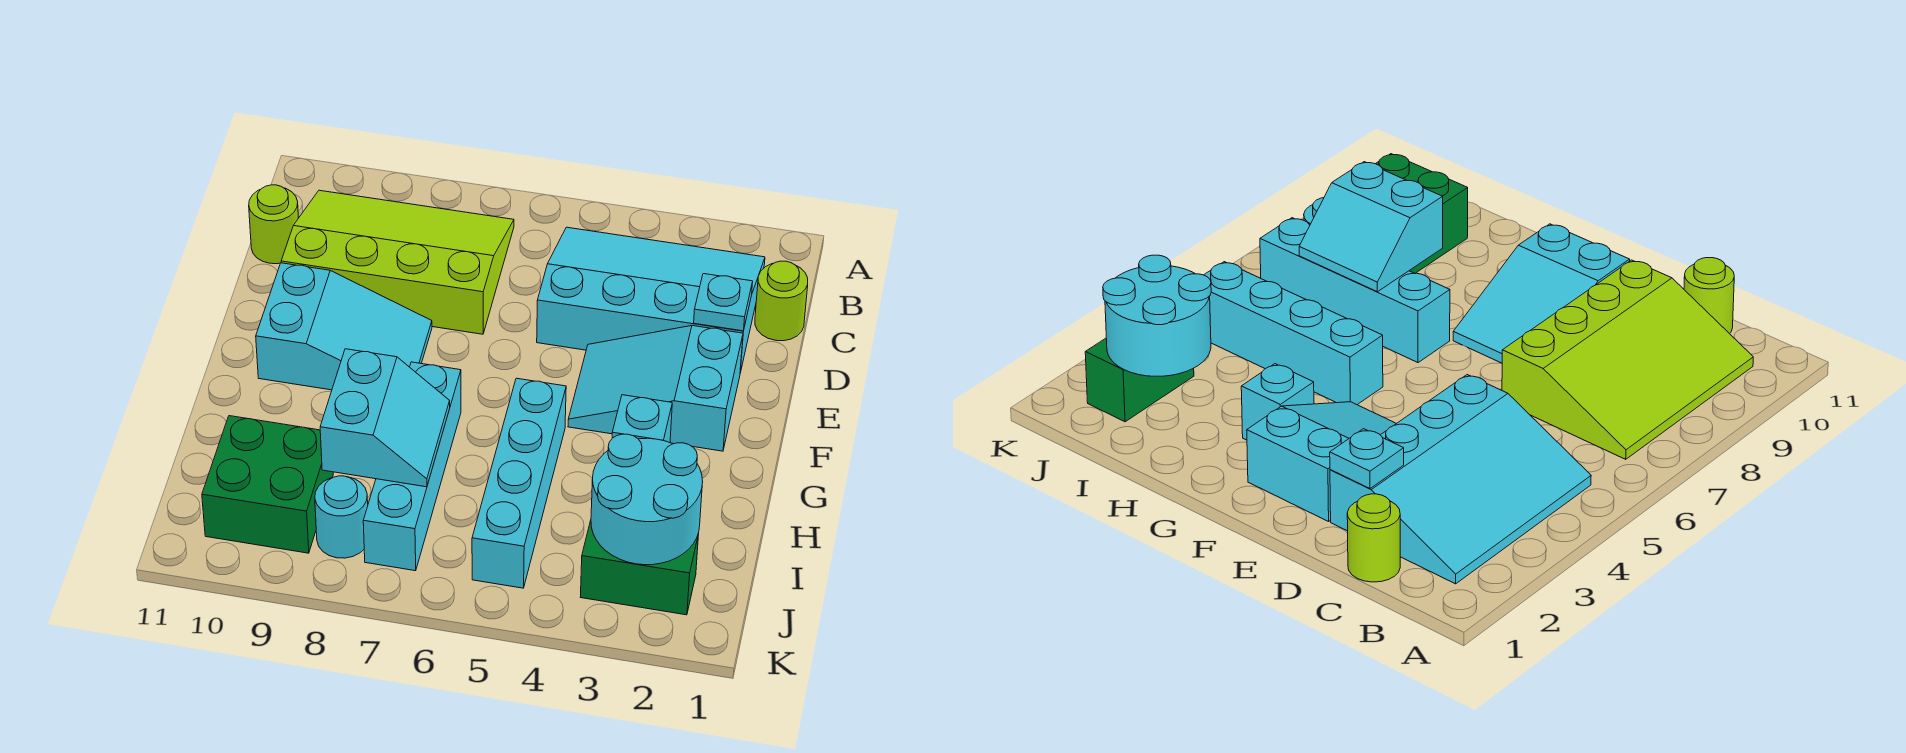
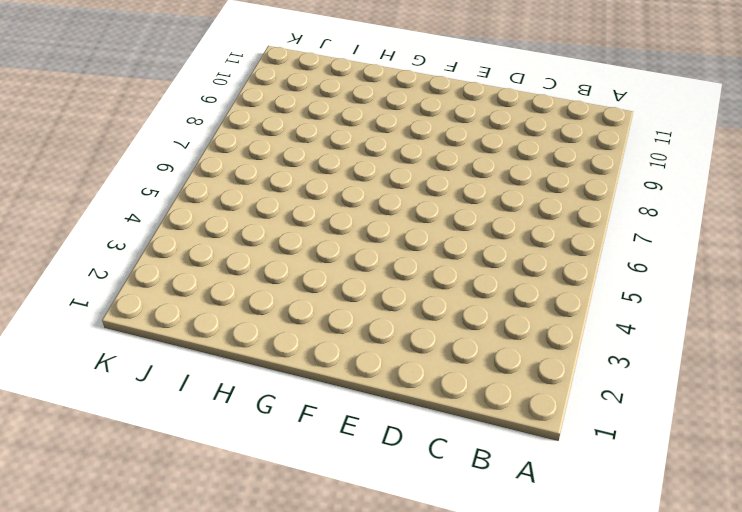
none -> cyan 3x4 slope [537,227,765,373]
none -> lime 3x4 slope [281,190,514,334]
none -> lime 1x1 round brick [755,261,808,341]

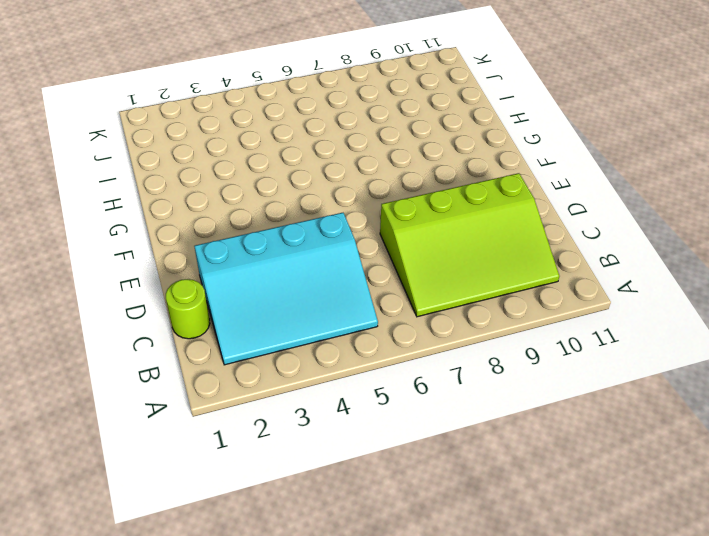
none -> lime 1x1 round brick [249,185,298,264]
none -> cyan 2x3 slope [568,326,743,451]
none -> cyan 2x3 slope [256,263,432,390]

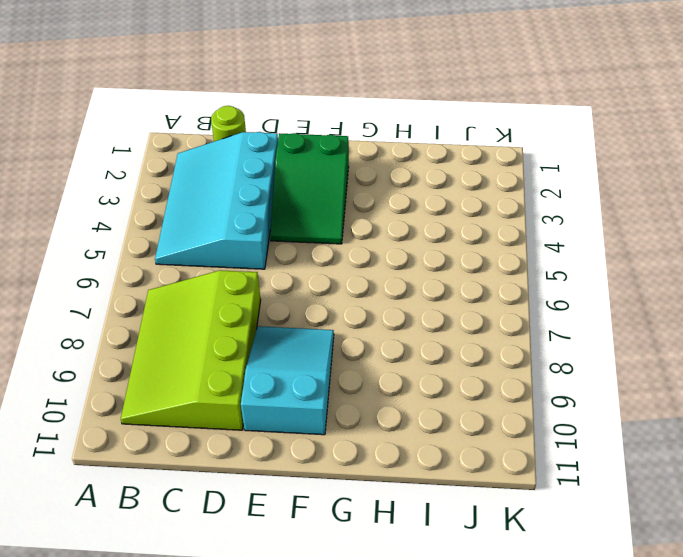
green 2x3 slope [270,133,349,244] -> cyan 2x3 slope [568,326,743,451]
none -> lime 1x1 round brick [249,185,298,264]
none -> cyan 1x1 brick [612,395,672,443]
none -> cyan 1x4 brick [472,378,566,588]

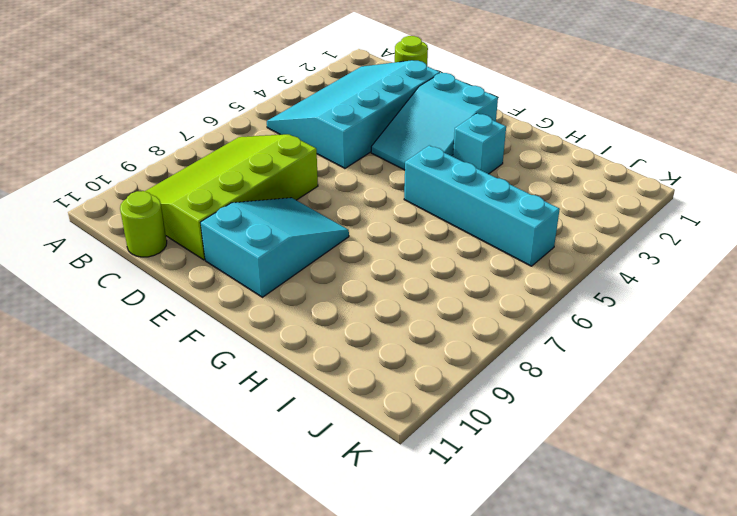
none -> cyan 1x4 brick [363,362,461,571]
none -> green 2x2 brick [202,416,333,553]
none -> green 1x2 brick [581,521,699,615]

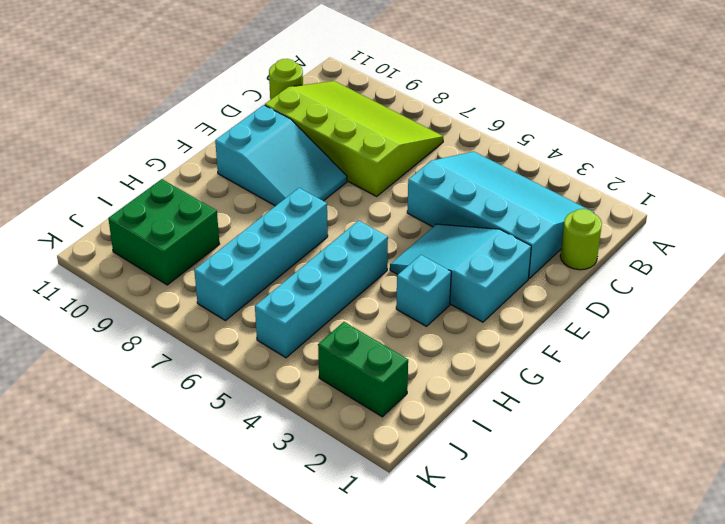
none -> cyan 1x1 round brick [315,476,368,558]
none -> cyan 1x1 plate [694,274,753,331]
none -> cyan 2x2 slope [320,349,450,487]

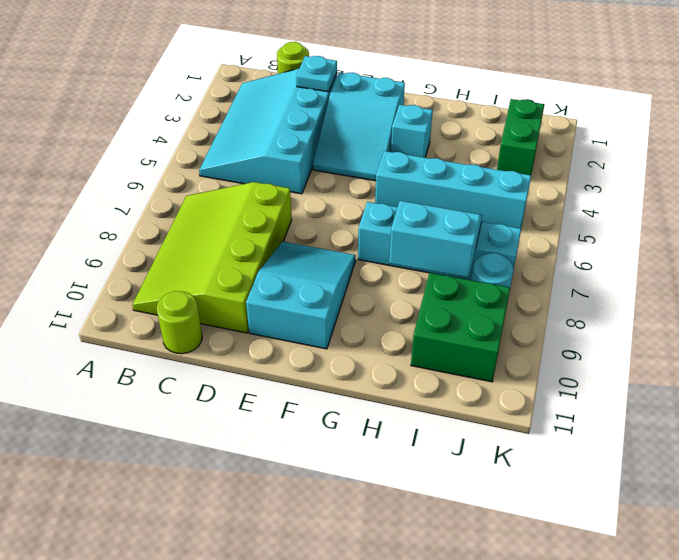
none -> cyan 2x2 round brick [591,434,703,565]

